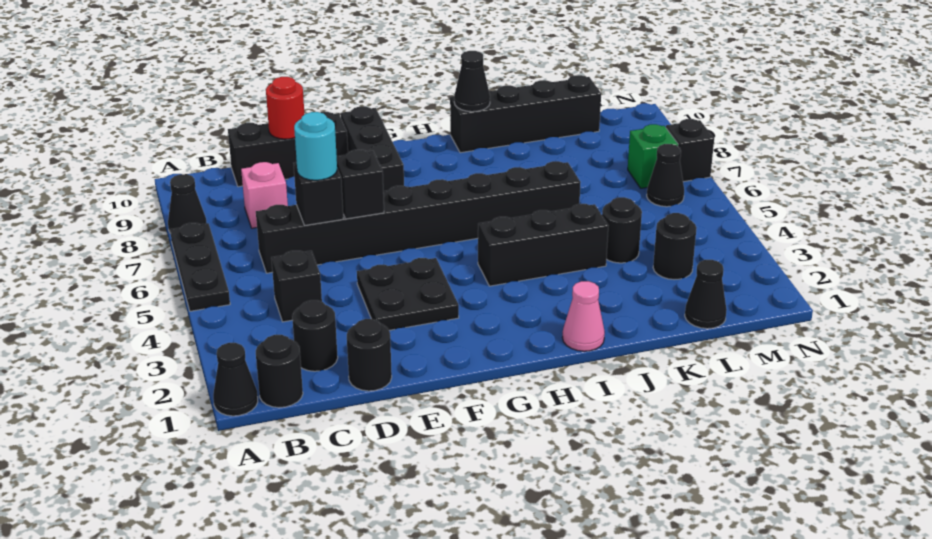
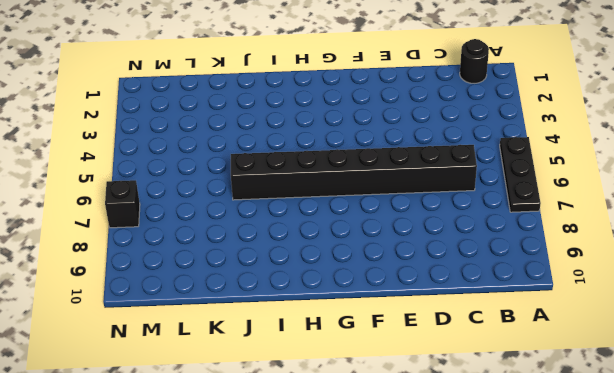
none -> black 1x1 cone [213,343,258,416]
none -> black 1x1 cone [168,174,207,233]
none -> black 1x1 round brick [292,300,338,371]

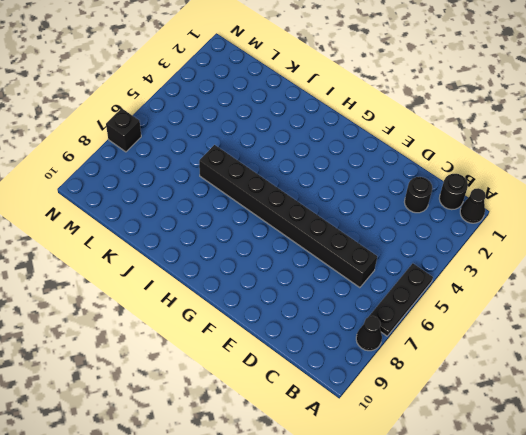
none -> black 1x1 brick [271,251,322,322]
none -> pink 1x1 brick [241,162,288,228]
none -> black 1x3 brick [228,112,348,187]

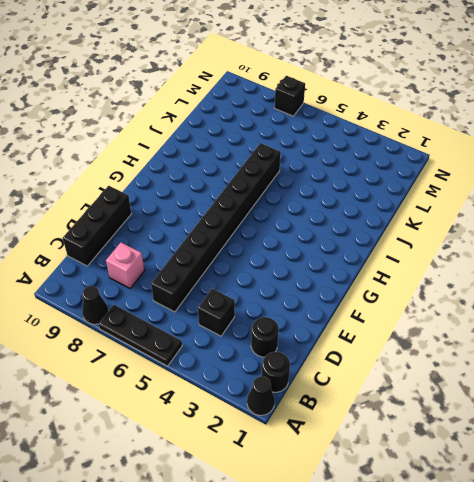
none -> black 1x1 round brick [347,319,392,391]
none -> black 2x2 plate [357,258,459,330]
none -> black 1x3 brick [341,106,404,191]

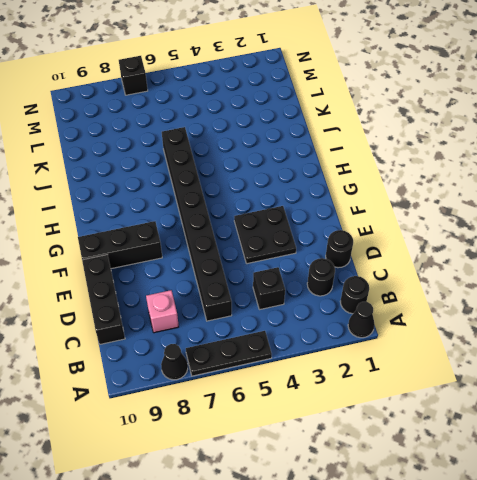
none -> black 1x3 brick [478,204,608,286]
none -> pink 1x1 cone [562,281,605,351]
none -> black 1x4 brick [450,75,601,153]

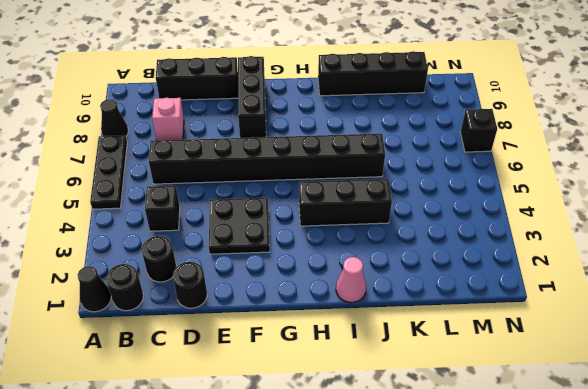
none -> black 1x1 round brick [602,197,642,263]
none -> black 1x1 cone [685,260,727,329]
none -> black 1x1 round brick [653,213,697,280]

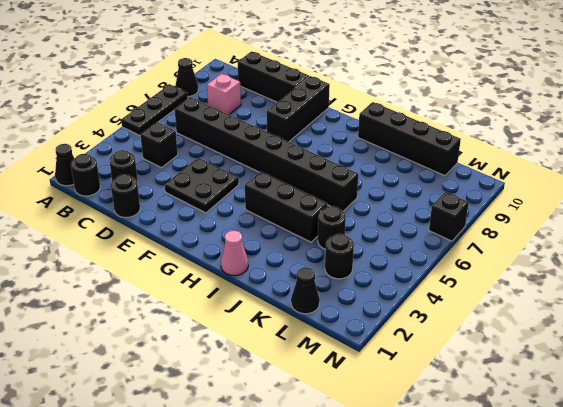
none -> black 1x1 cone [647,144,684,207]
none -> green 1x1 brick [628,124,678,188]
none -> black 1x1 brick [294,162,343,225]

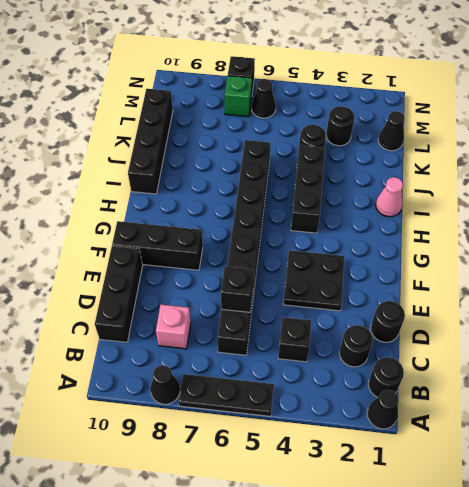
none -> red 1x1 round brick [266,77,305,139]
none -> black 1x1 brick [337,150,384,219]
none -> black 1x1 cone [454,51,490,112]

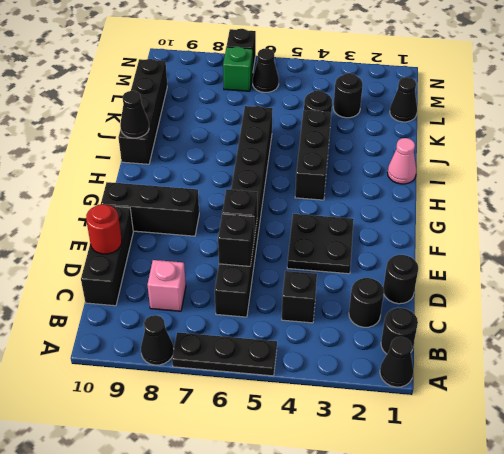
none -> cyan 1x1 round brick [294,112,337,180]

